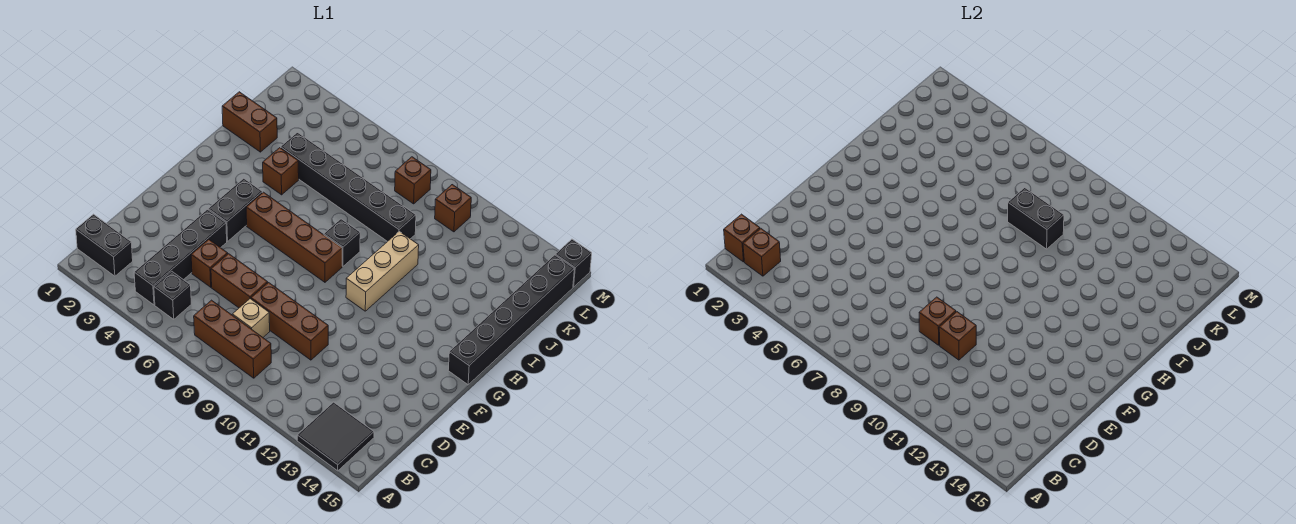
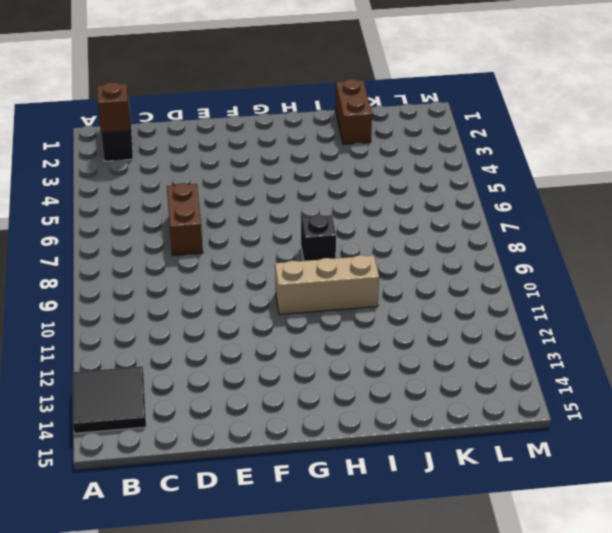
none -> black 1x4 brick [134,210,227,305]
none -> black 1x1 brick [154,271,191,319]
none -> brown 1x3 brick [194,300,271,378]

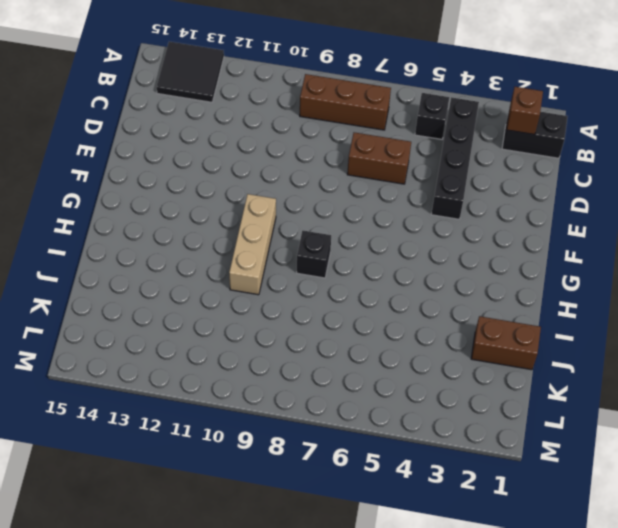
none -> tan 1x1 brick [232,299,270,337]
none -> brown 1x1 brick [191,239,228,287]
none -> brown 1x3 brick [251,283,328,360]

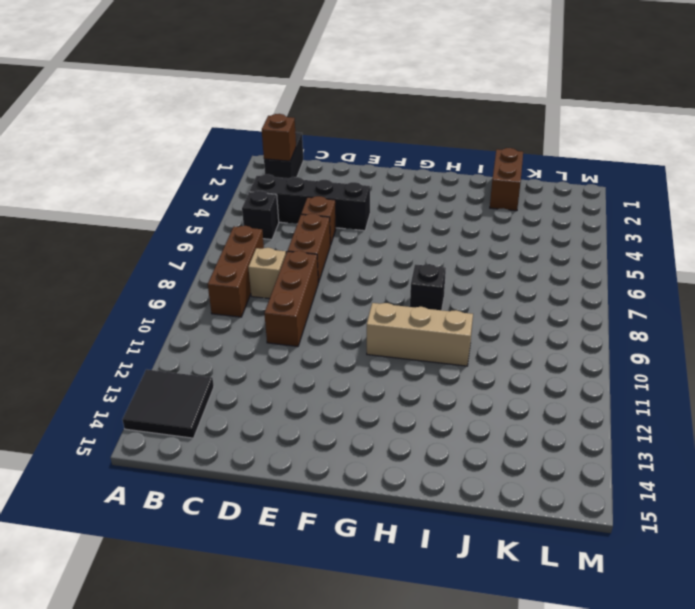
none -> black 1x2 brick [208,178,263,241]
none -> brown 1x4 brick [246,192,342,282]
none -> black 1x6 brick [448,255,574,385]

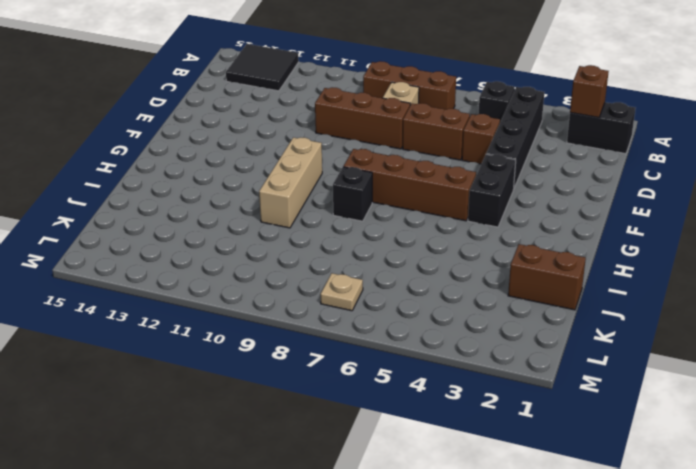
tan 1x1 plate [321,273,363,311] -> none
none -> black 1x6 brick [448,255,574,385]
none -> brown 1x1 brick [263,148,299,195]
none -> black 1x6 brick [281,133,416,242]

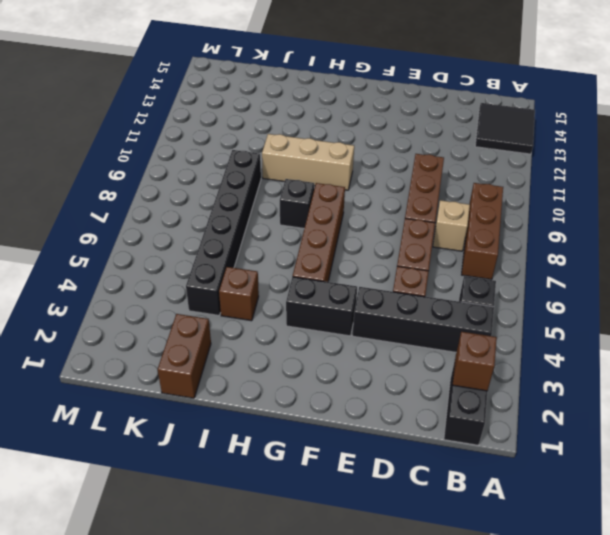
none -> black 1x6 brick [448,255,574,385]
none -> brown 1x1 brick [395,157,431,204]
none -> brown 1x1 brick [435,185,471,232]

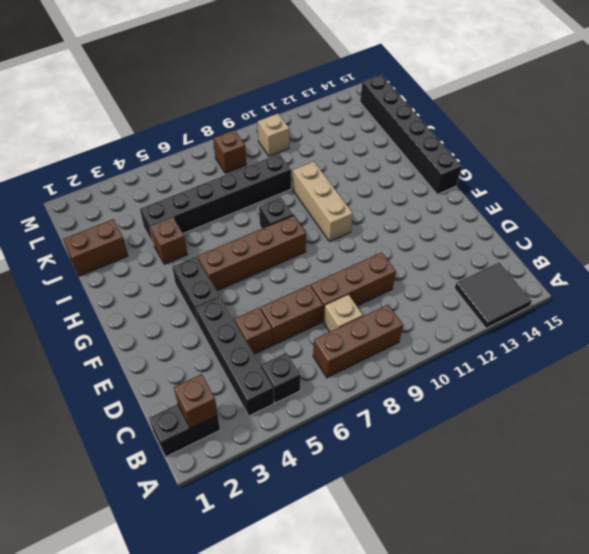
tan 1x1 brick [258,114,289,156] -> brown 1x1 brick [435,185,471,232]
none -> black 1x1 brick [555,239,592,287]
none -> brown 1x1 brick [724,214,760,262]
none -> brown 1x1 brick [919,297,956,345]

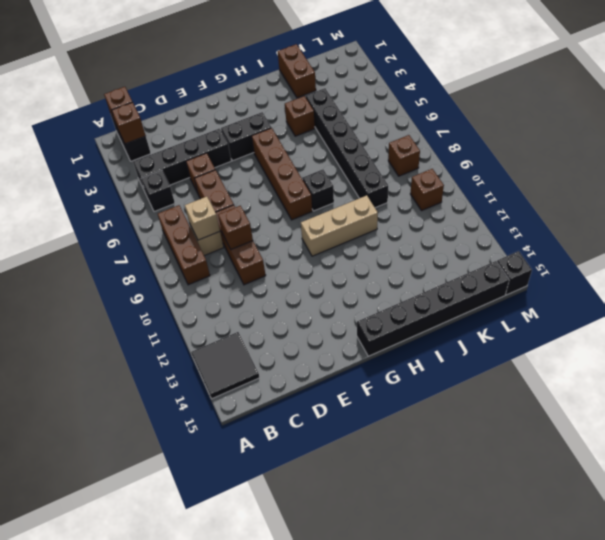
tan 1x1 brick [185,197,220,240] -> none
none -> brown 1x1 brick [939,312,976,360]
none -> black 1x2 brick [1008,188,1064,249]

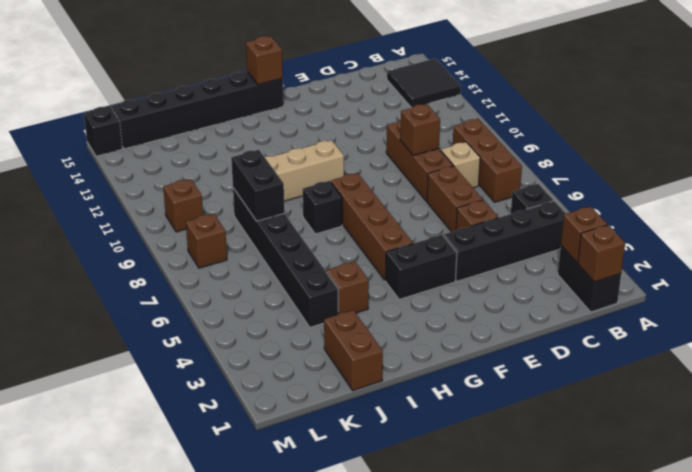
brown 1x1 brick [246,36,283,85] -> brown 1x1 brick moved to [939,312,976,360]

